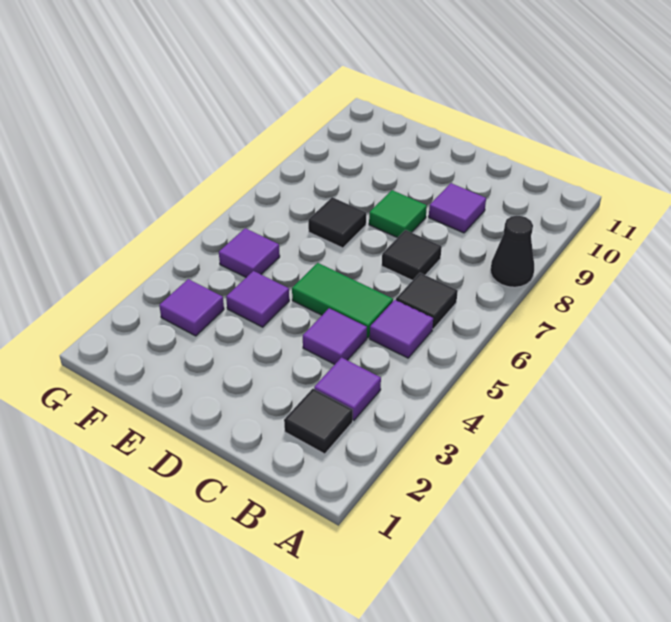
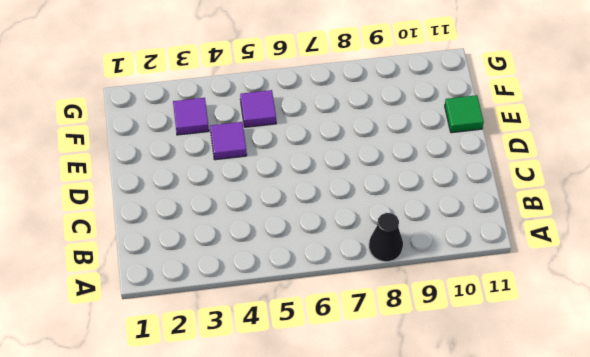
green 1x1 tile [445,95,484,133] -> green 1x1 tile moved to [369,190,427,238]
none -> black 1x1 tile [284,389,353,454]
none -> purple 1x1 tile [314,358,381,420]
none -> purple 1x1 tile [370,300,433,358]

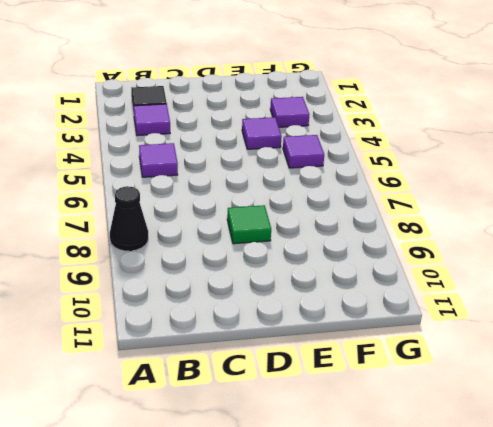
none -> black 1x1 tile [396,273,458,329]
none -> purple 1x1 tile [303,308,367,364]
none -> green 1x2 tile [292,263,393,338]

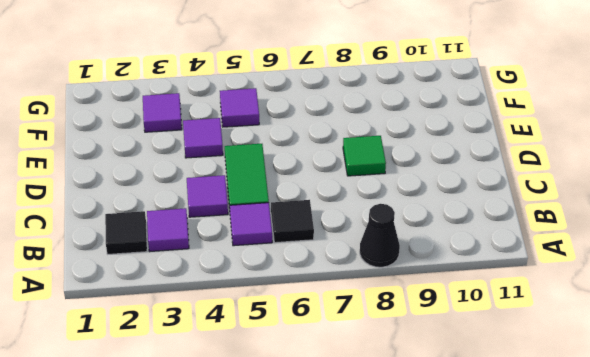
none -> black 1x1 tile [382,230,442,280]
none -> purple 1x1 tile [429,183,486,233]
none -> black 1x1 tile [308,197,366,248]

